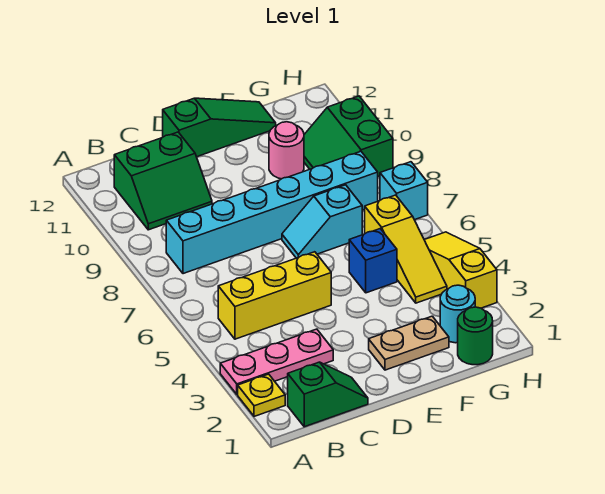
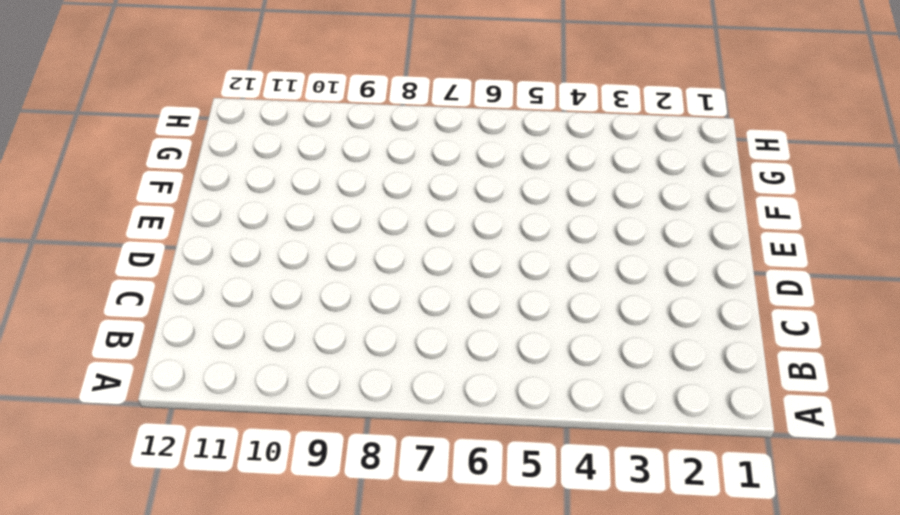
none -> yellow 1x1 plate [238,374,285,416]
none -> pink 1x3 plate [220,329,333,394]
none -> green 1x2 slope [288,362,368,427]

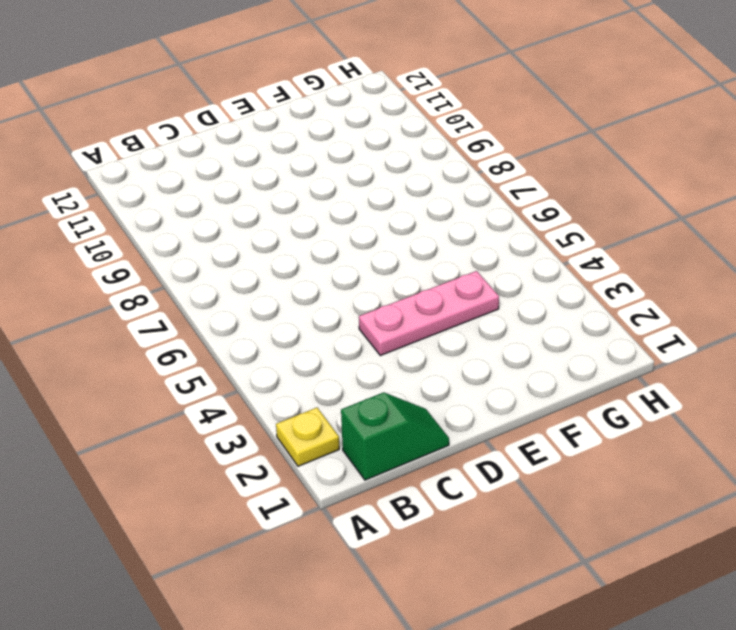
pink 1x3 plate [359,271,499,356] -> pink 1x3 plate moved to [220,329,333,394]
none -> yellow 1x3 brick [218,252,331,339]
none -> cyan 1x6 brick [166,151,378,274]
none -> green 2x2 slope [114,132,212,230]

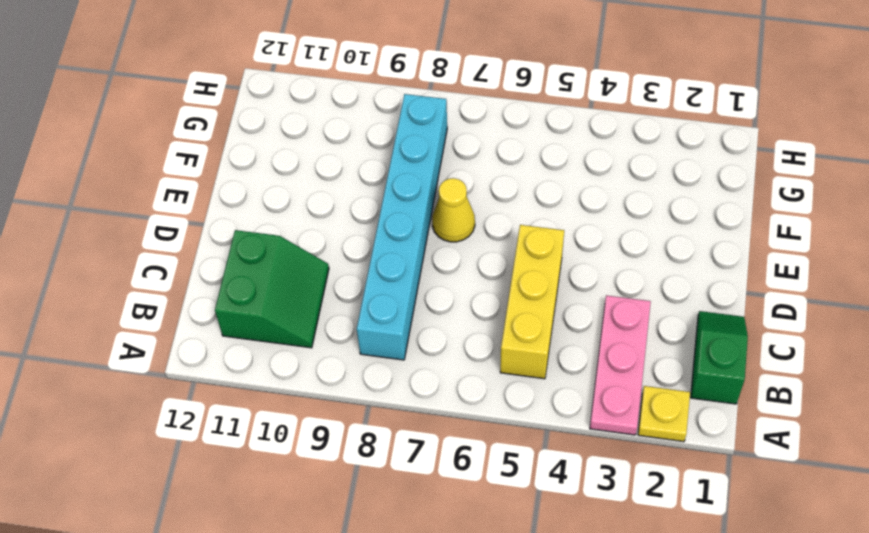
yellow 1x1 cone [432,178,475,242] -> cyan 1x2 slope [282,185,362,258]
none -> green 1x3 slope [163,98,276,157]
none -> tan 1x2 plate [369,316,449,370]
none -> blue 1x1 brick [349,229,397,293]

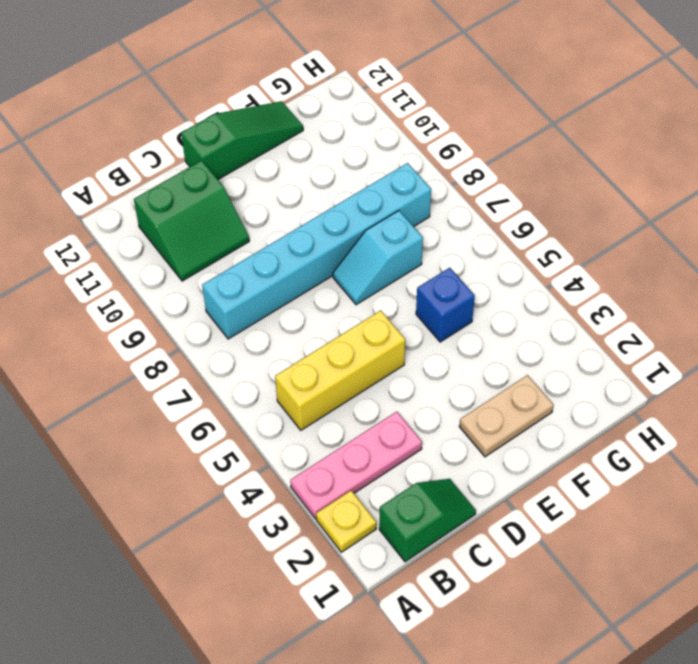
none -> pink 1x1 round brick [269,122,304,179]
none -> green 1x1 round brick [458,307,493,365]
none -> cyan 1x1 round brick [440,285,475,343]

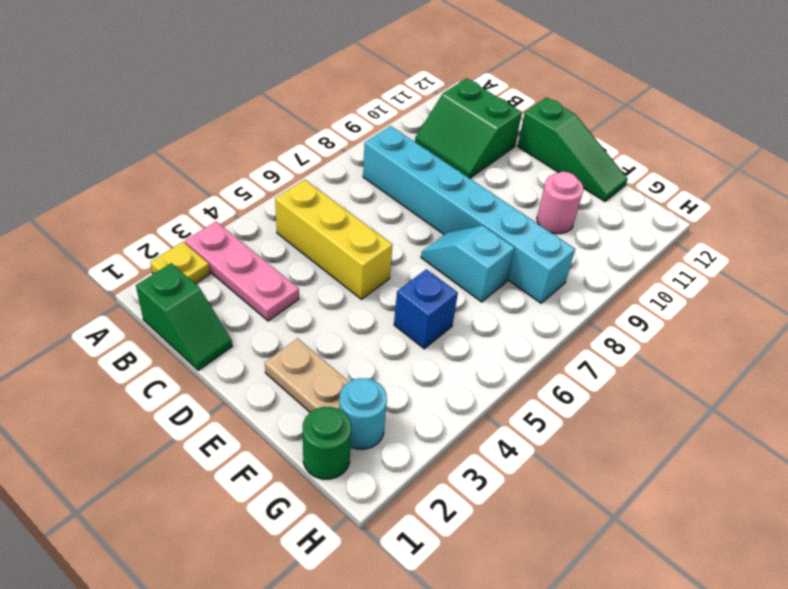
none -> yellow 1x3 slope [365,195,447,303]
none -> green 2x2 slope [304,96,393,176]
none -> yellow 1x3 slope [425,232,497,308]

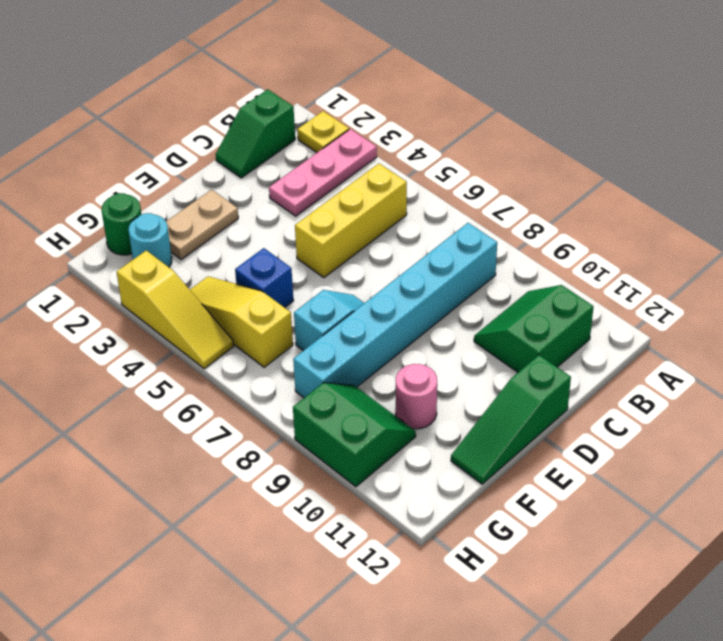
none -> cyan 1x1 brick [380,162,428,220]

